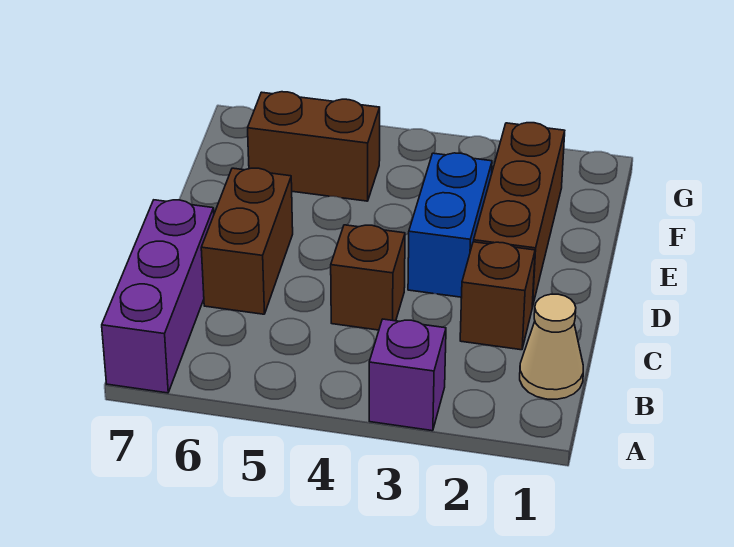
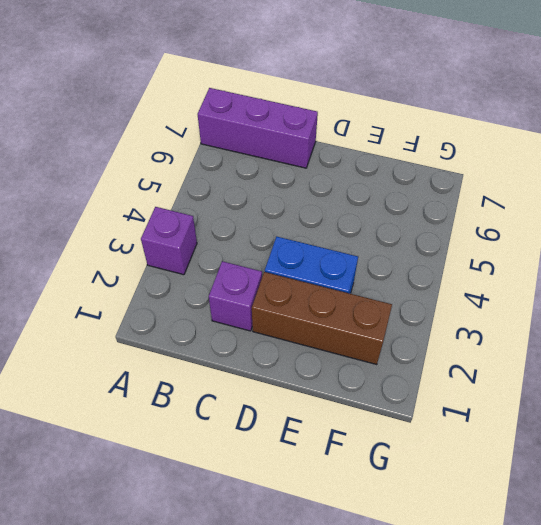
purple 1x1 brick [209,261,262,331] -> brown 1x1 brick [460,242,535,350]
none -> tan 1x1 cone [520,294,583,399]
none -> brown 1x1 brick [331,225,405,330]

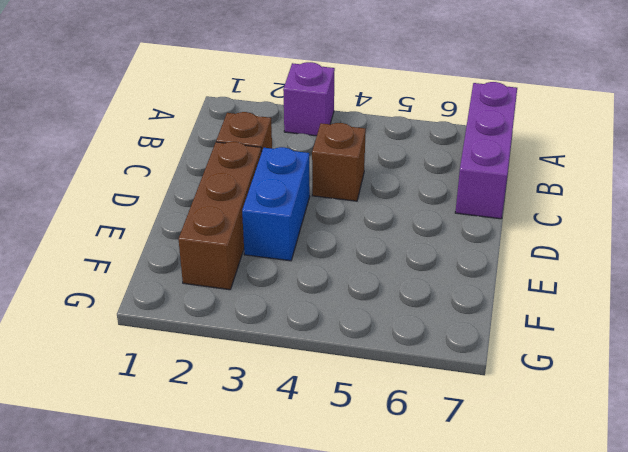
none -> tan 1x1 cone [520,294,583,399]
none -> brown 1x2 brick [201,168,293,314]

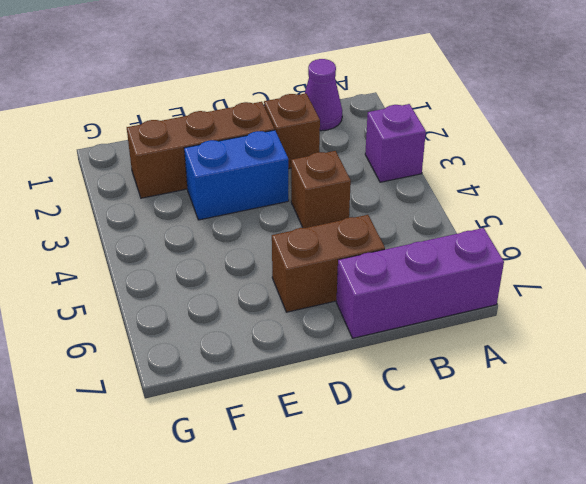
purple 1x1 cone [305,59,342,131] -> tan 1x1 cone [520,294,583,399]
none -> brown 1x2 brick [248,92,380,201]

